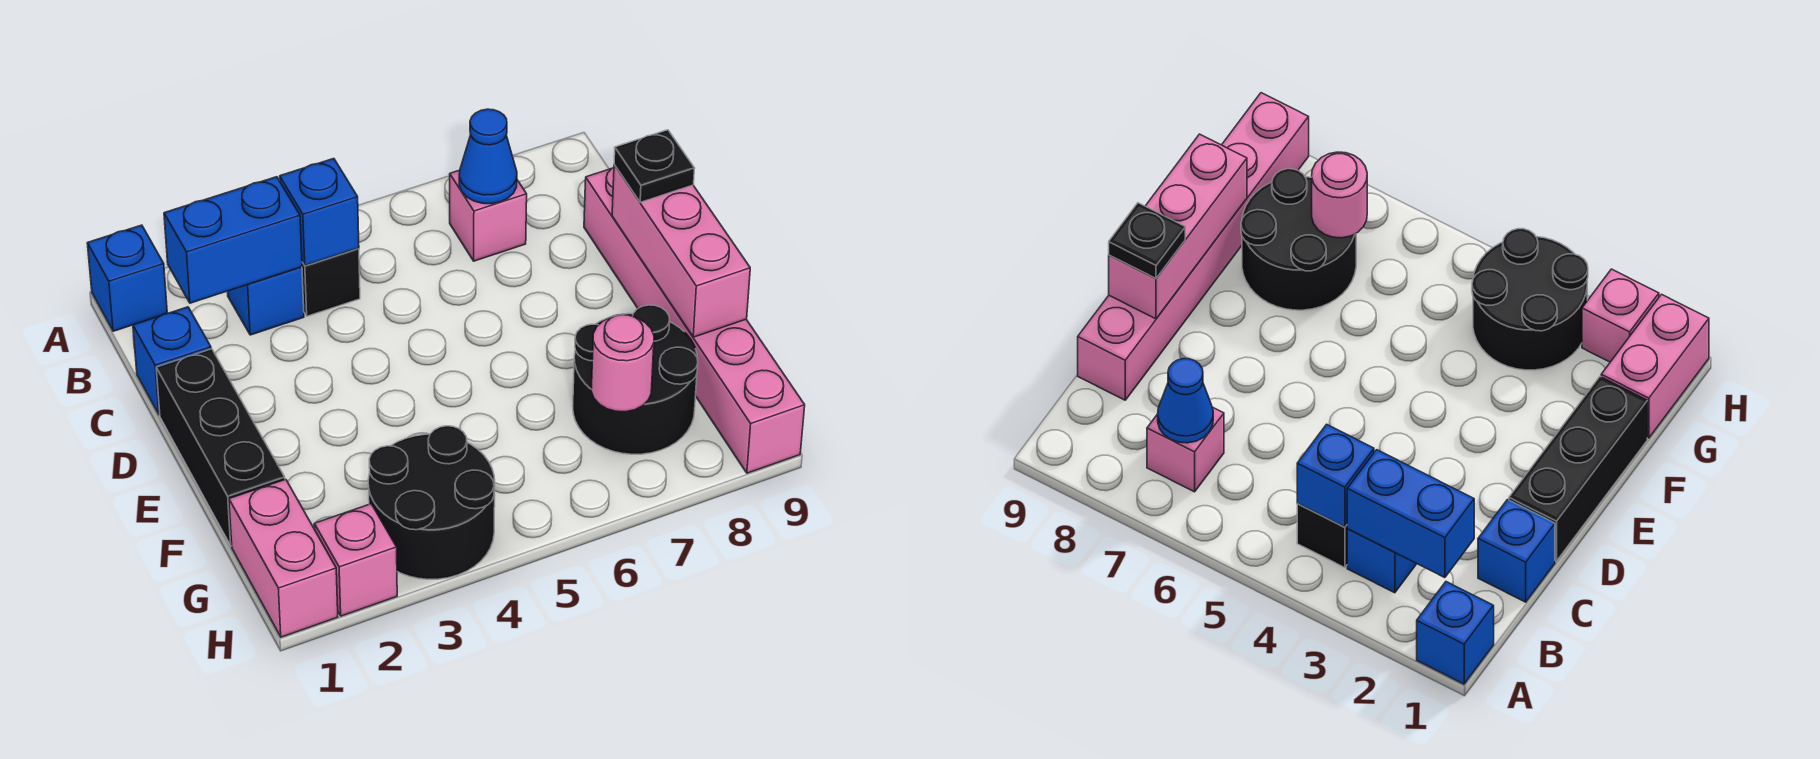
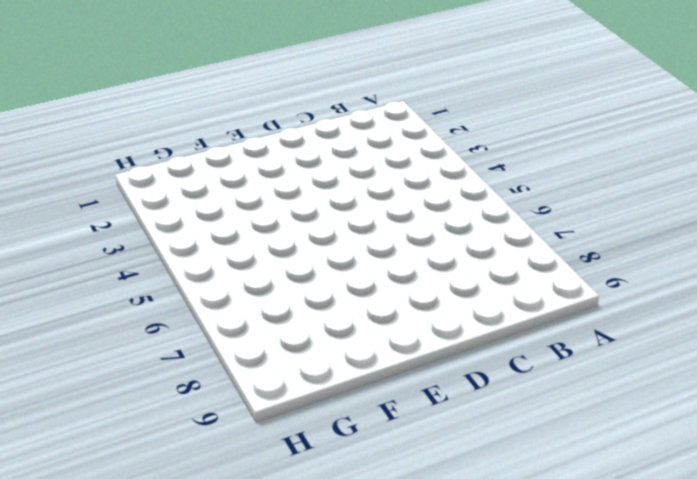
none -> blue 1x1 brick [87,225,167,331]
none -> blue 1x1 brick [228,267,304,335]
none -> black 1x1 brick [302,248,360,316]

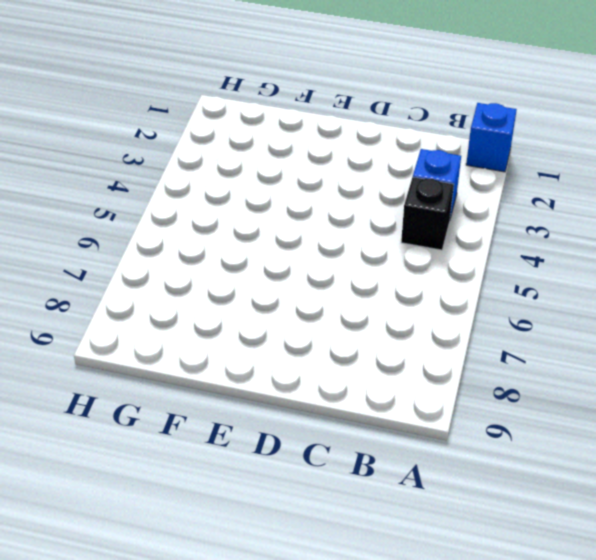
none -> pink 1x1 brick [450,170,527,261]
none -> blue 1x1 brick [133,307,211,415]
none -> pink 1x6 brick [584,168,805,473]

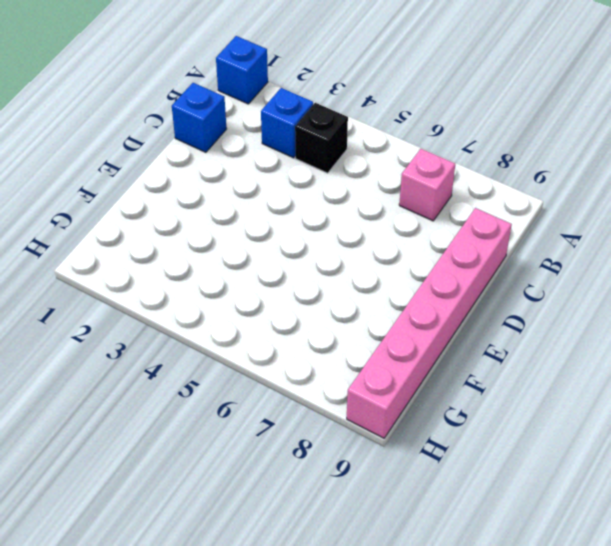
none -> black 1x3 brick [156,349,285,546]
none -> black 2x2 round brick [573,305,698,454]
none -> pink 1x2 brick [229,479,338,637]

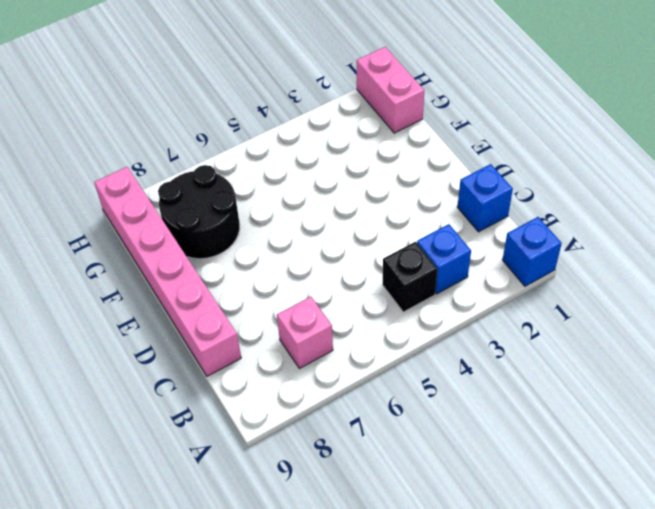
none -> black 1x3 brick [156,349,285,546]
none -> black 2x2 round brick [368,426,495,579]
none -> pink 1x1 brick [314,504,397,616]

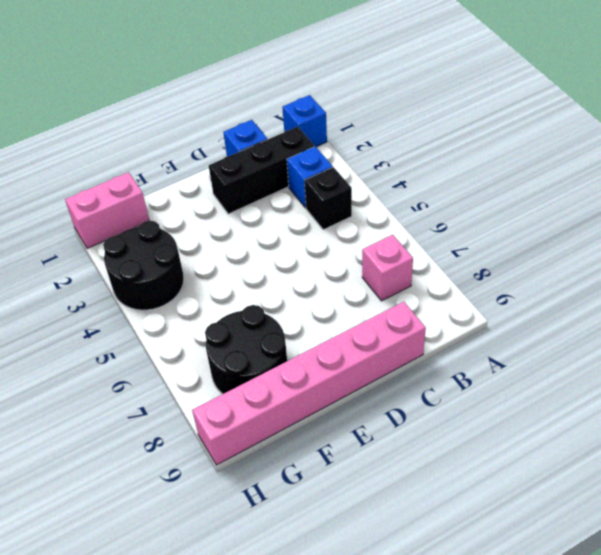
black 1x3 brick [209,127,315,214] -> black 1x3 brick moved to [156,349,285,546]
none -> pink 1x1 brick [314,504,397,616]
none -> blue 1x2 brick [164,177,302,303]
none -> blue 1x1 brick [280,159,359,266]

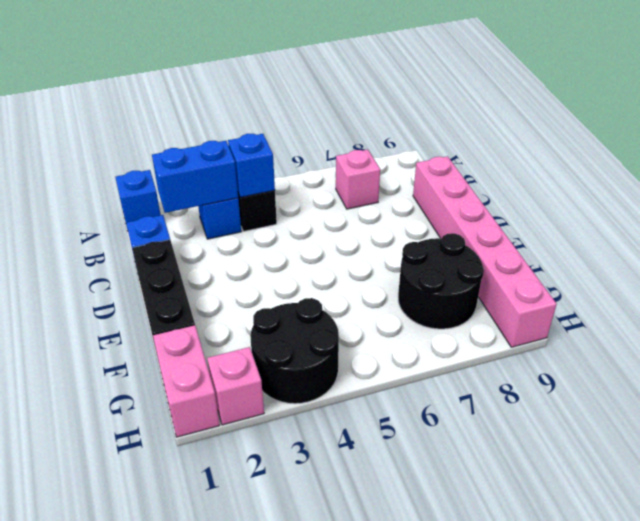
none -> blue 1x1 cone [459,109,517,204]
none -> pink 1x3 brick [612,165,750,337]
none -> pink 1x1 round brick [591,315,654,412]

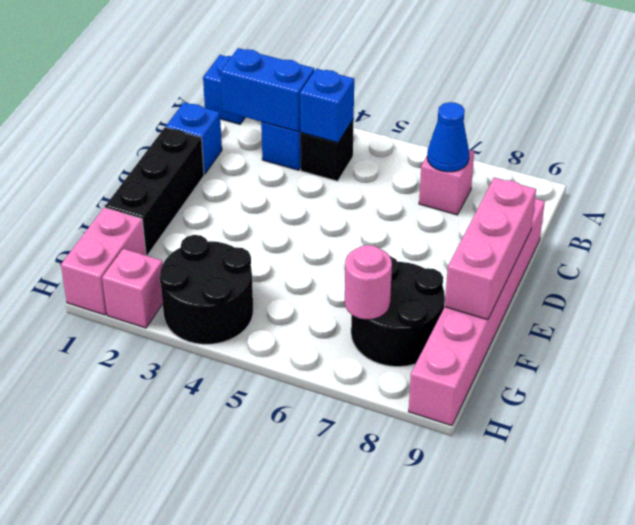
none -> black 1x1 plate [614,130,695,202]

